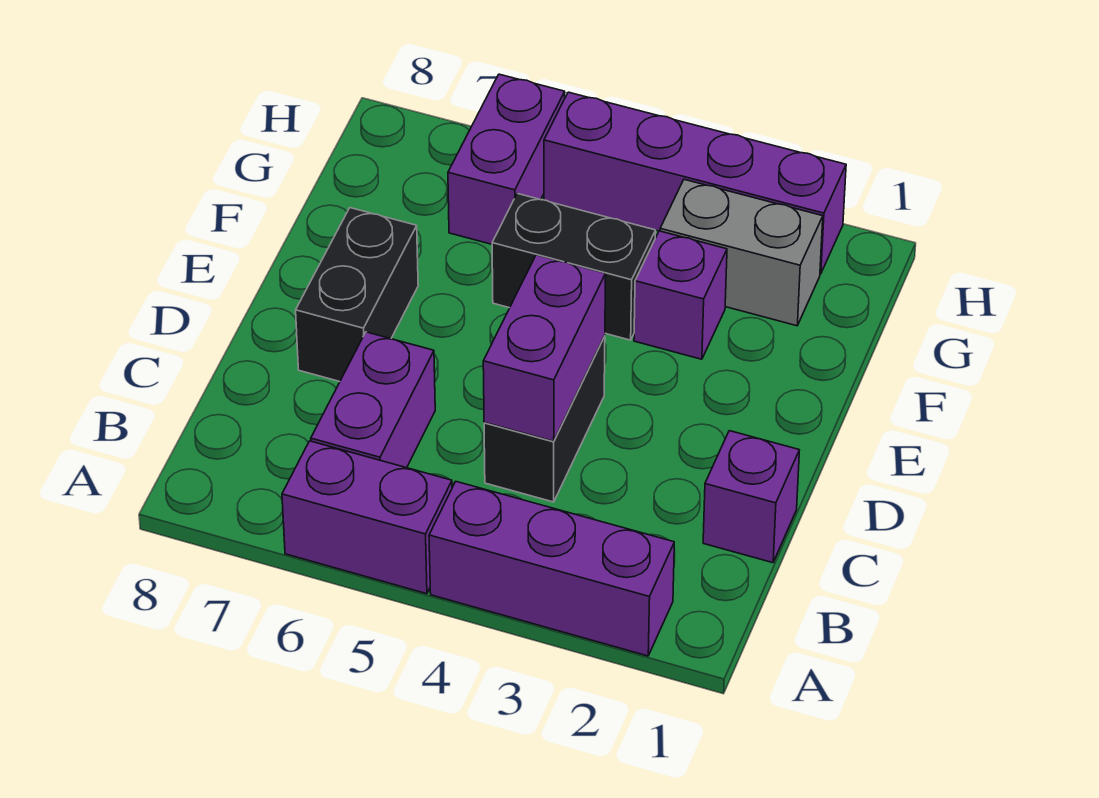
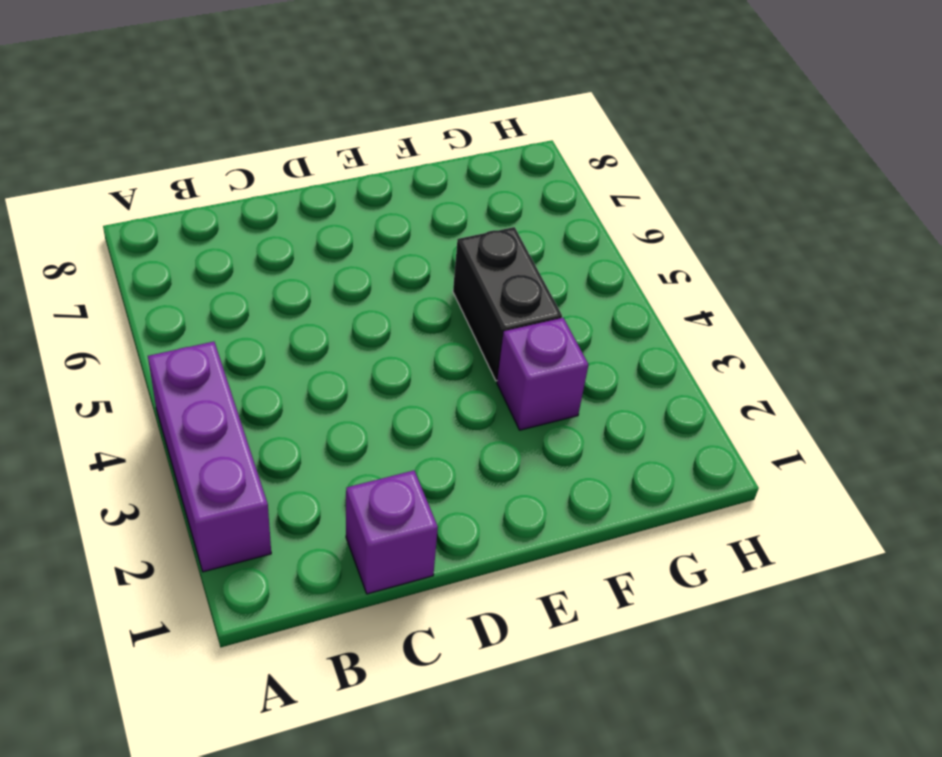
none -> purple 1x2 brick [282,441,452,594]
none -> purple 1x2 brick [311,332,435,468]
none -> black 1x2 brick [484,336,605,502]

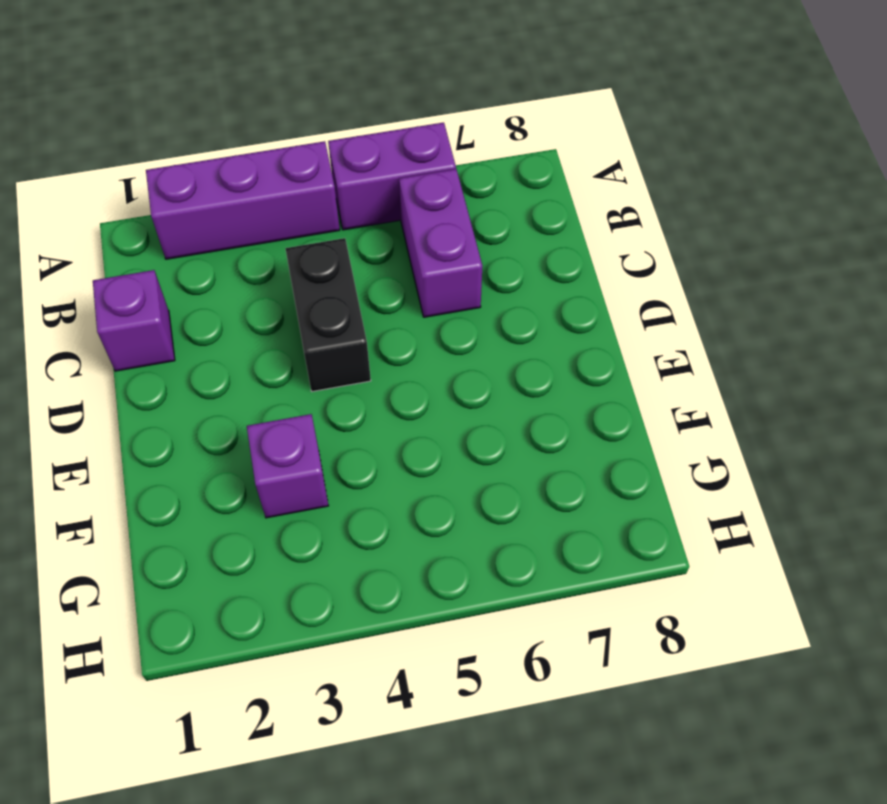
none -> black 1x2 brick [296,208,418,382]
none -> black 1x2 brick [492,193,656,340]
none -> grey 1x2 brick [660,180,823,326]

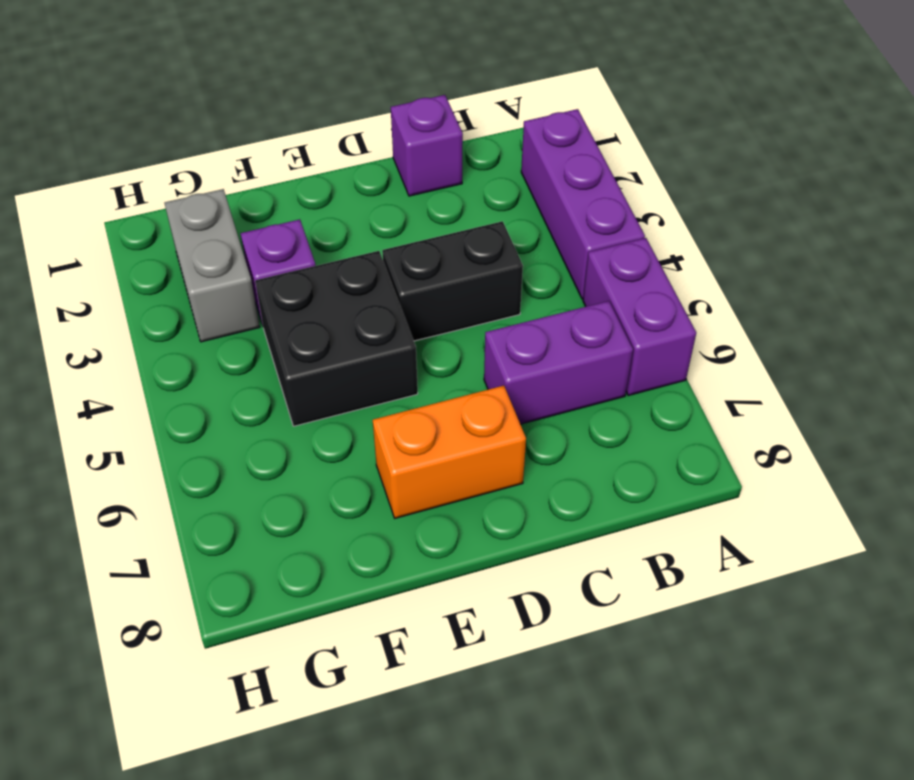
orange 1x2 brick [373,386,526,518] -> black 1x2 brick [296,208,418,382]
black 2x2 brick [255,251,418,426] -> black 1x2 brick [492,193,656,340]
none -> purple 1x2 brick [448,74,565,244]
none -> purple 1x4 brick [544,92,846,274]
none -> purple 1x2 brick [483,255,606,441]

